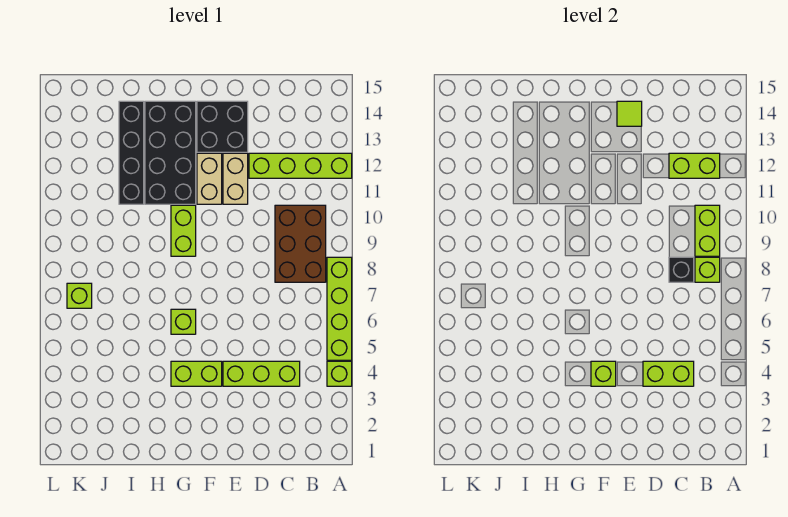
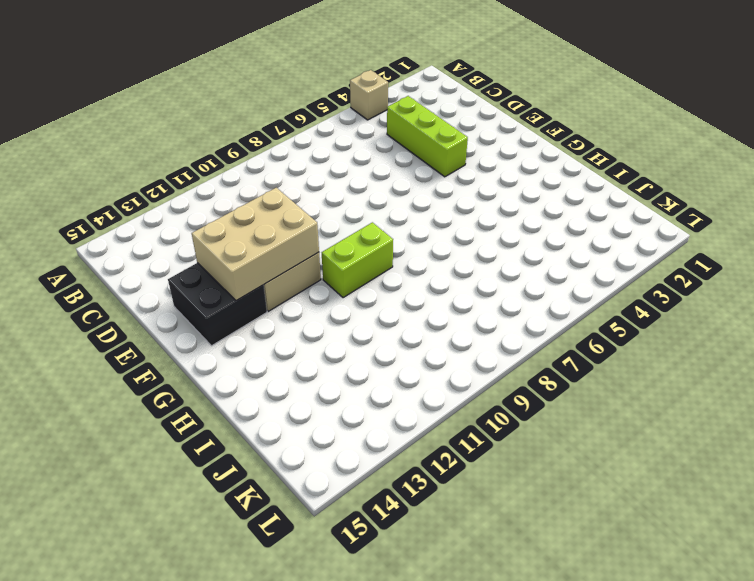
tan 1x1 brick [350,70,388,120] -> lime 1x1 brick [327,361,352,386]
tan 2x3 brick [192,188,319,301] -> none
none -> lime 1x4 brick [327,257,352,360]
none -> lime 1x4 brick [249,153,352,178]
none -> brown 2x3 brick [275,205,326,282]

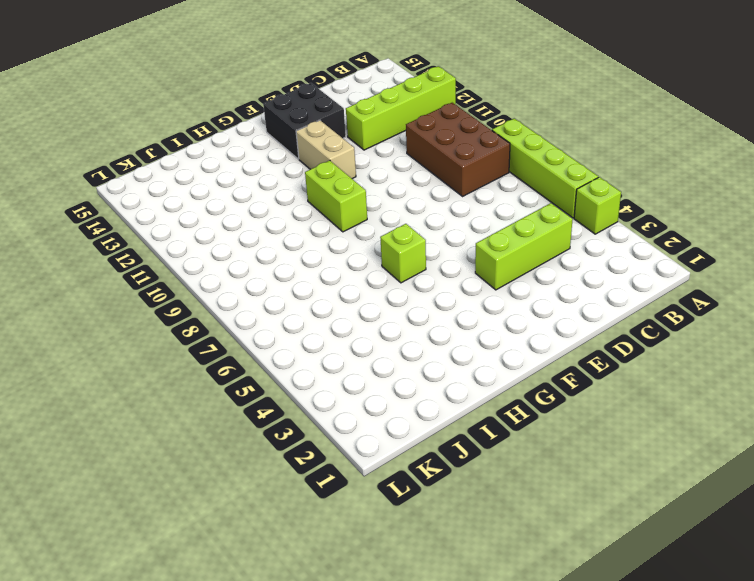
none -> tan 1x2 brick [223,153,248,204]
none -> lime 1x2 brick [171,361,222,386]
none -> black 2x4 brick [145,101,196,204]

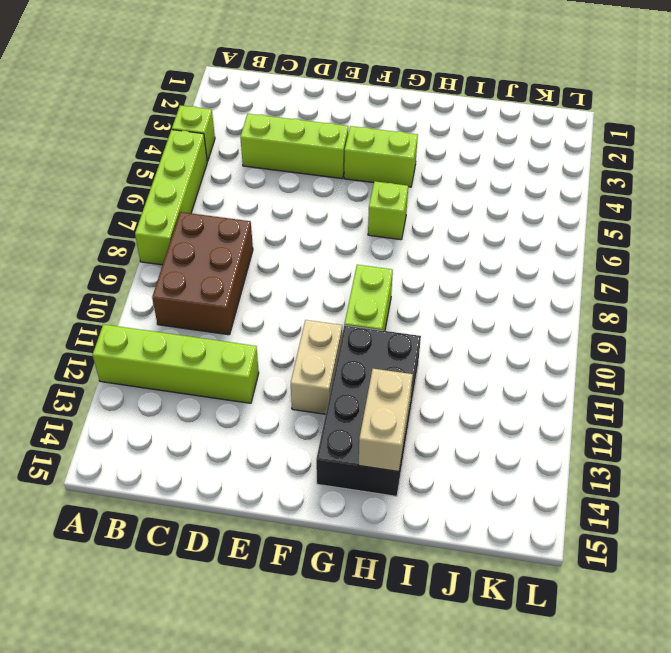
tan 1x2 brick [359,369,413,472] -> tan 1x2 brick moved to [223,153,248,204]
none -> black 2x2 brick [197,101,248,152]
none -> black 1x4 brick [119,101,144,204]
none -> lime 1x1 brick [67,283,92,308]

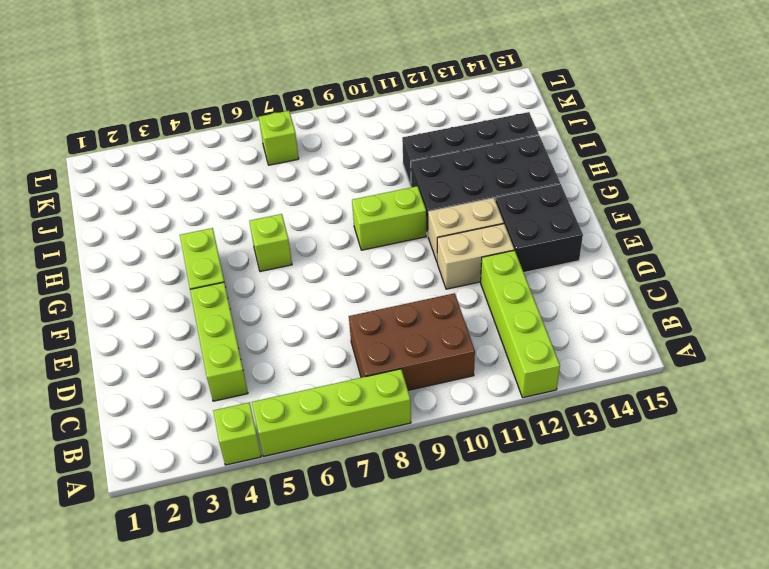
none -> lime 1x1 brick [695,257,720,282]
none -> lime 1x2 brick [695,205,720,256]
none -> lime 1x2 brick [669,153,720,178]

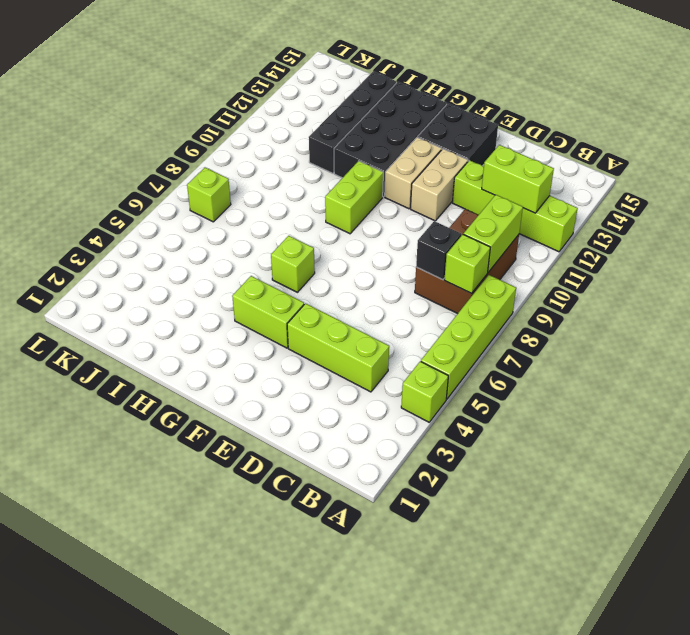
none -> lime 1x2 brick [643,361,694,386]
none -> lime 1x1 tile [617,101,642,126]
none -> lime 1x1 brick [591,361,616,386]

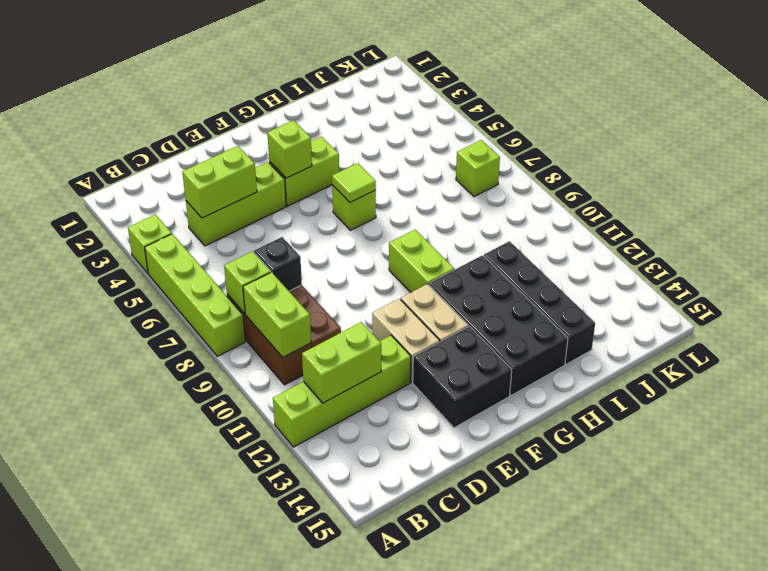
lime 1x1 tile [332,163,376,202] -> lime 1x1 tile moved to [617,101,642,126]

